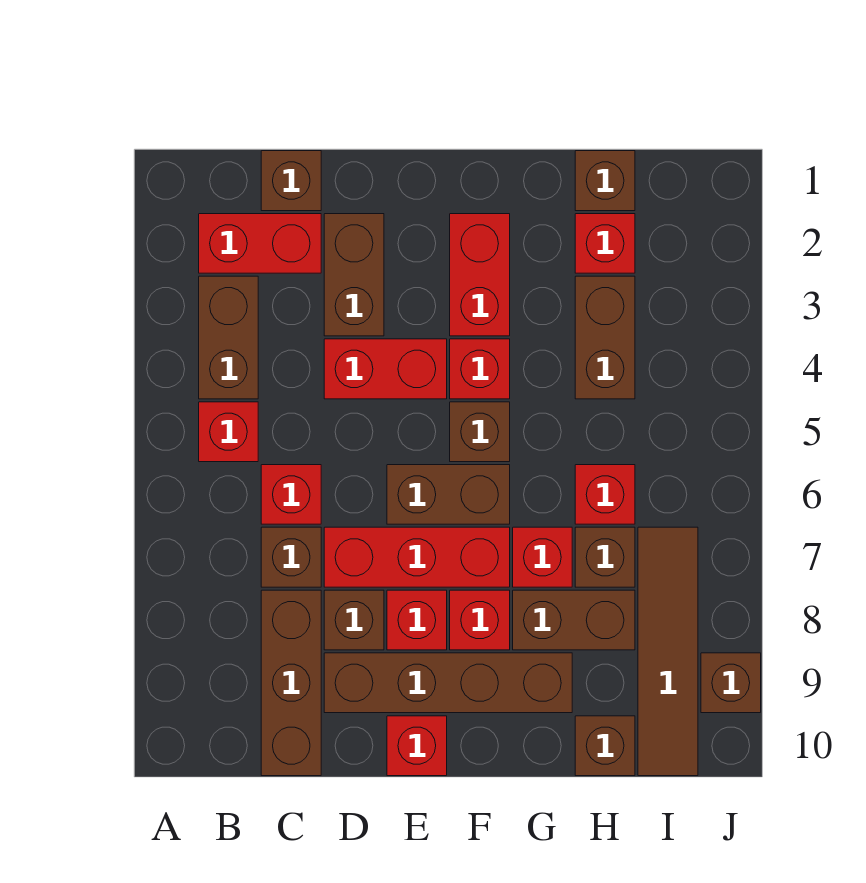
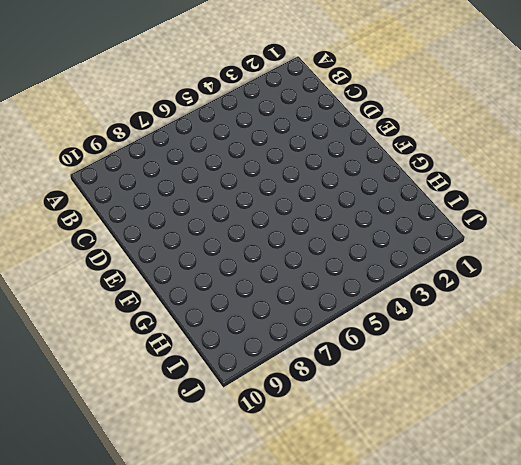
none -> red 1x2 brick [199,214,321,273]
none -> brown 1x2 brick [199,276,258,399]
none -> red 1x1 brick [199,402,258,462]

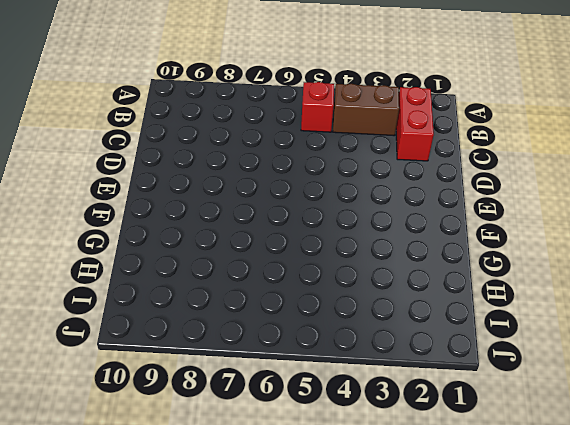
none -> brown 1x1 brick [261,151,321,211]
none -> red 1x1 brick [261,465,321,524]
none -> brown 1x1 brick [261,527,321,587]

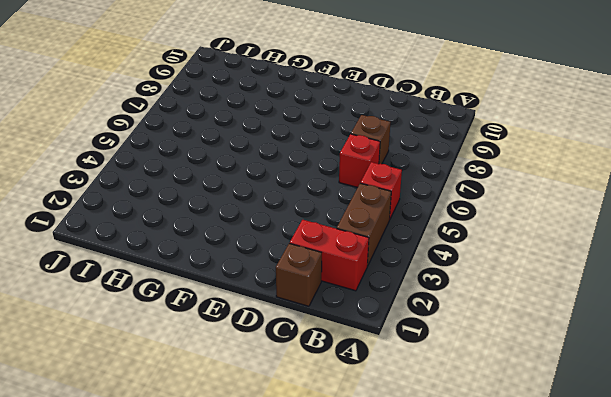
none -> brown 1x3 brick [261,590,321,776]
none -> brown 1x2 brick [324,214,384,336]
none -> red 1x2 brick [324,339,447,399]

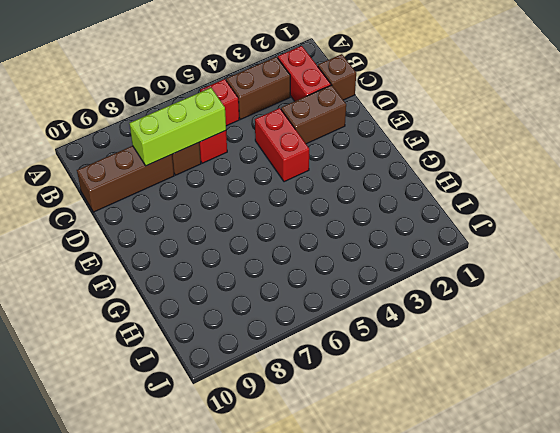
lime 1x3 brick [129,88,226,166] -> none
none -> red 1x3 brick [324,527,510,587]
none -> brown 1x1 brick [324,590,384,650]
none -> brown 1x4 brick [324,653,572,713]

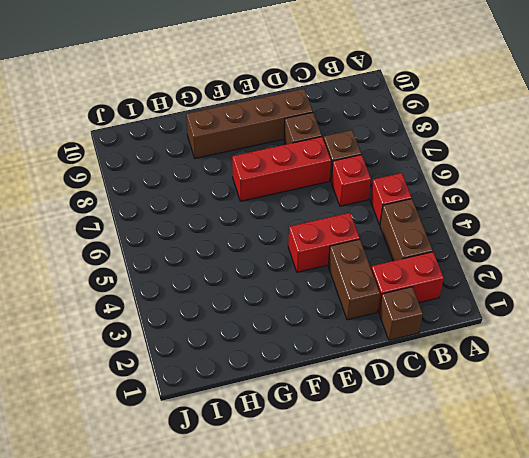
none -> brown 1x3 brick [261,590,321,776]
none -> brown 1x2 brick [387,465,510,524]
none -> red 1x1 brick [387,590,447,650]

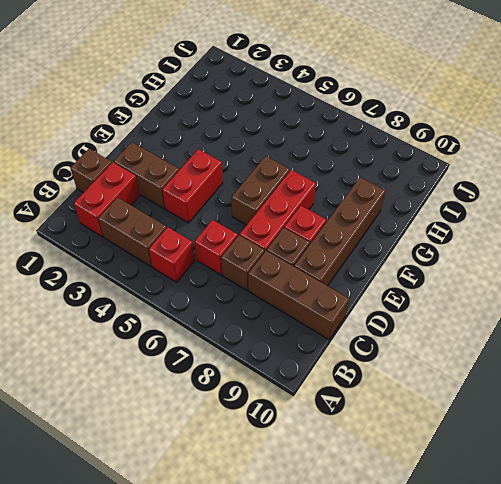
none -> red 1x1 brick [387,716,447,776]
none -> red 1x2 brick [450,214,510,336]
none -> red 1x1 brick [450,339,510,399]

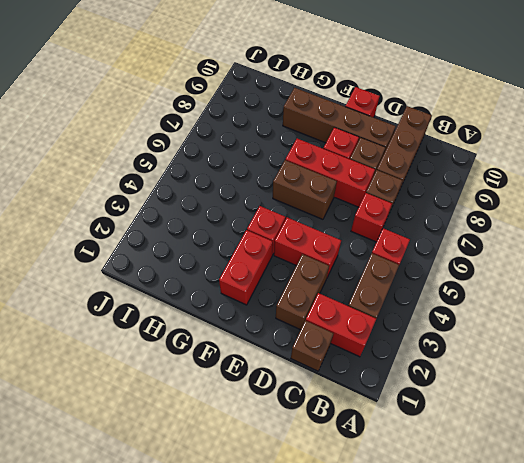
none -> brown 1x1 brick [450,402,510,462]
none -> red 1x1 brick [450,590,510,650]
none -> red 1x1 brick [513,527,572,587]

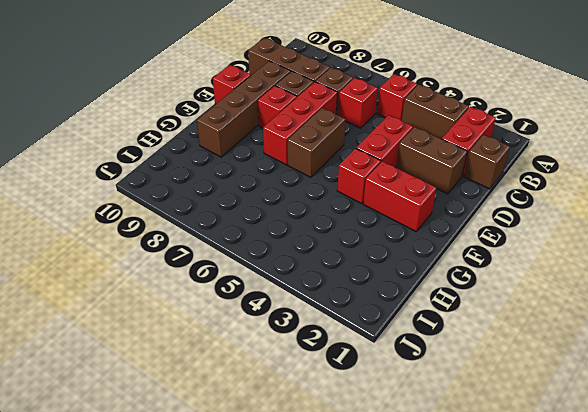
none -> brown 1x1 brick [450,402,510,462]
none -> red 1x1 brick [450,590,510,650]
none -> red 1x1 brick [513,527,572,587]

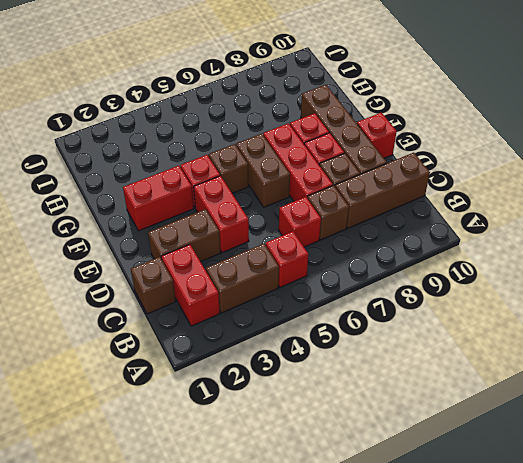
none -> red 1x1 brick [513,527,572,587]
none -> brown 1x2 brick [513,590,635,650]
none -> brown 1x1 brick [575,151,635,211]

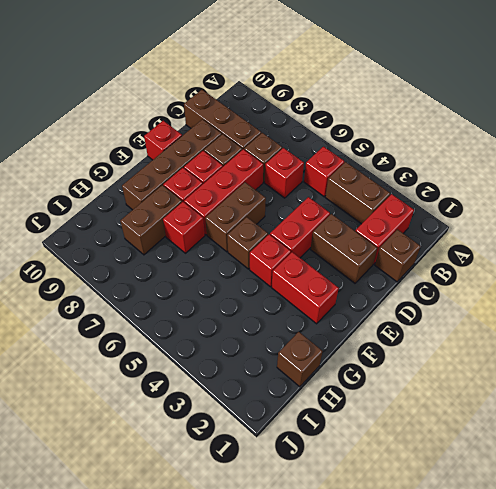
none -> red 1x1 brick [575,214,635,273]
none -> brown 1x2 brick [575,276,635,399]
none -> red 1x1 brick [575,465,635,524]

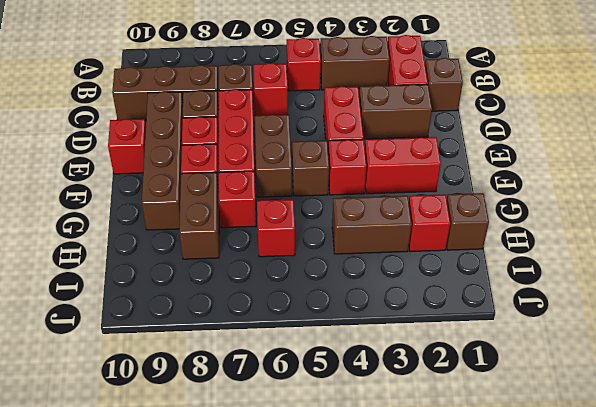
none -> brown 1x1 brick [575,527,635,587]
none -> brown 1x1 brick [575,716,635,776]
none -> brown 1x4 tile [638,527,698,776]

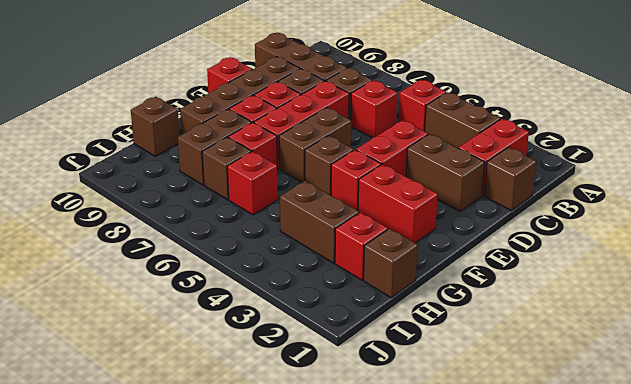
none -> brown 1x4 tile [638,527,698,776]
none -> brown 1x1 brick [701,653,761,713]

